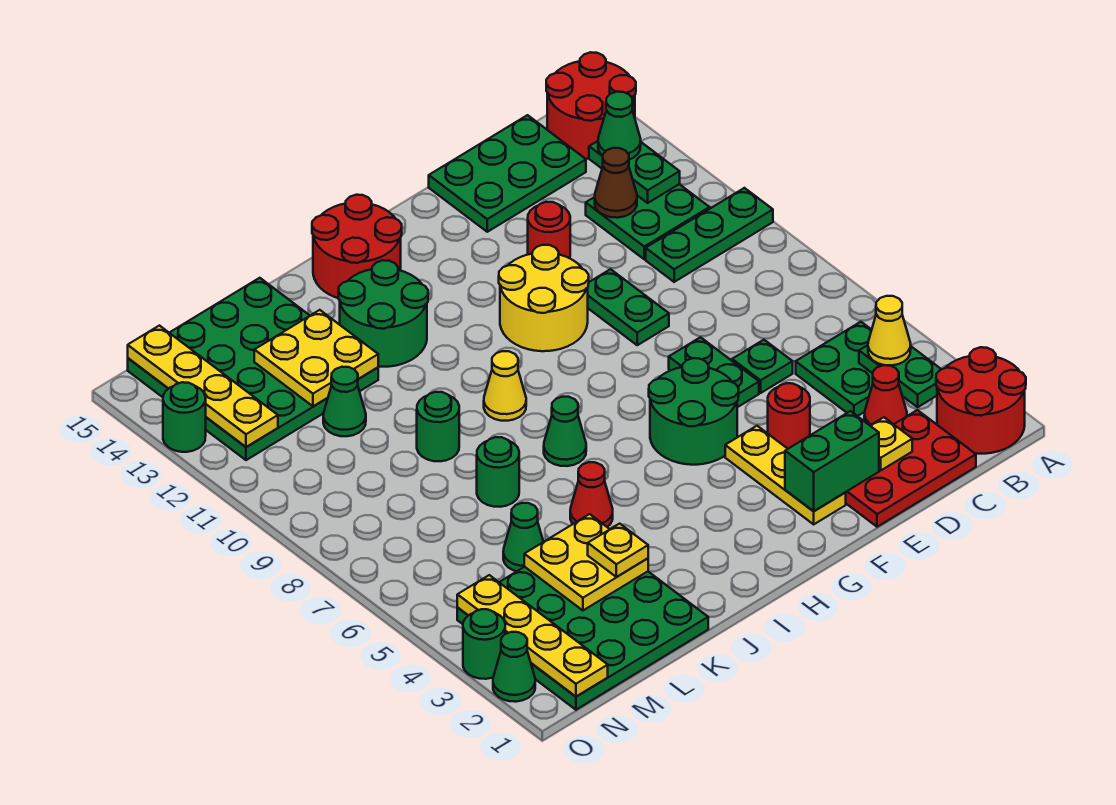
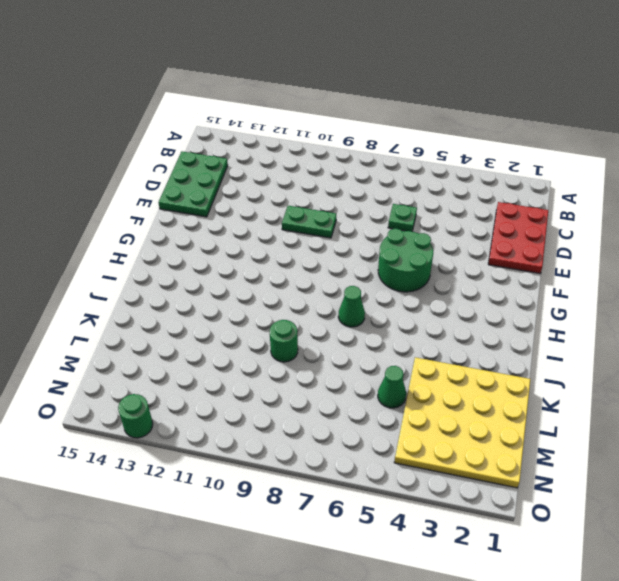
yellow 4x4 plate [394,357,530,488] -> green 4x4 plate [457,567,708,710]
none -> red 2x2 round brick [936,347,1026,454]
none -> green 1x3 plate [646,188,773,282]
none -> red 2x2 round brick [546,52,636,159]
none -> green 2x2 plate [796,322,873,416]

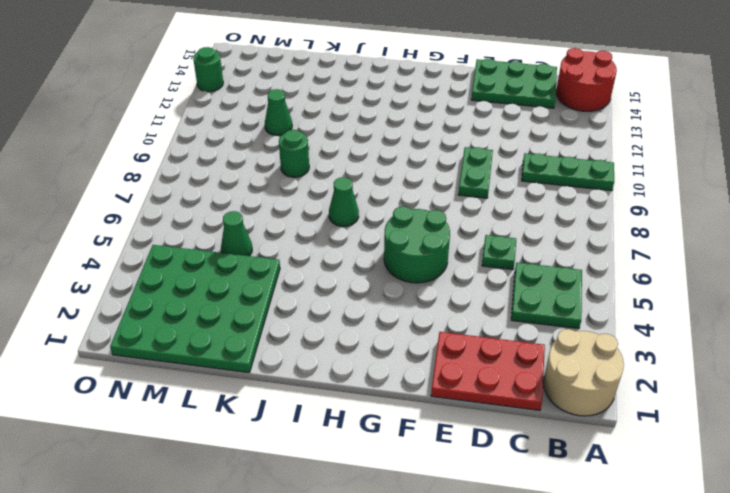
tan 2x2 round brick [544,329,624,416] -> red 2x2 round brick [936,347,1026,454]
none -> green 2x2 plate [586,184,710,259]
none -> red 1x1 cone [864,365,907,425]
none -> red 1x1 round brick [768,383,810,449]
none -> green 1x2 plate [669,337,759,407]

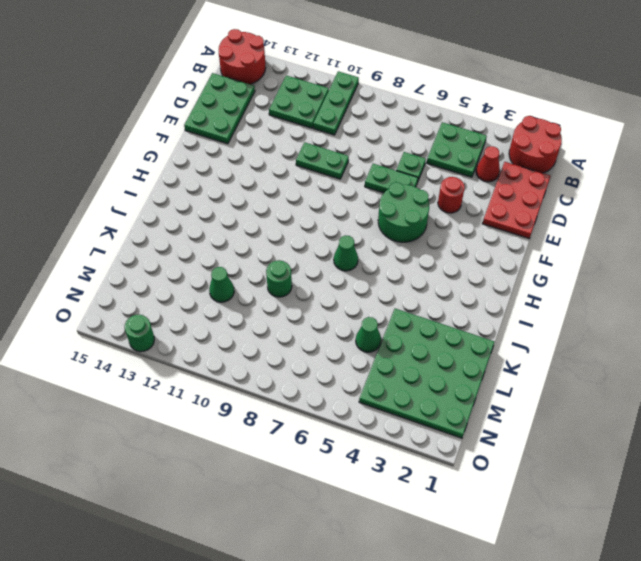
none -> red 1x1 round brick [528,202,570,258]
none -> yellow 1x3 plate [725,426,846,524]
none -> yellow 2x2 round brick [499,245,589,351]
none -> red 2x2 round brick [312,195,402,298]

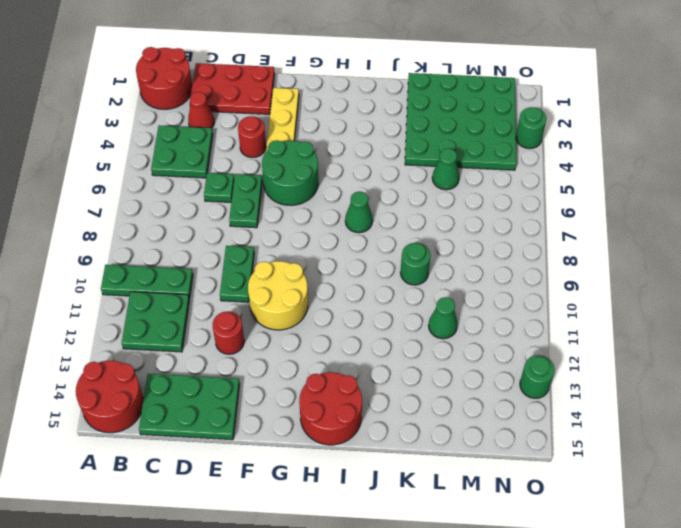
none -> yellow 1x1 cone [484,351,526,421]
none -> green 2x2 round brick [338,260,428,367]
none -> red 1x1 cone [570,462,613,527]
none -> green 1x1 round brick [477,437,519,507]

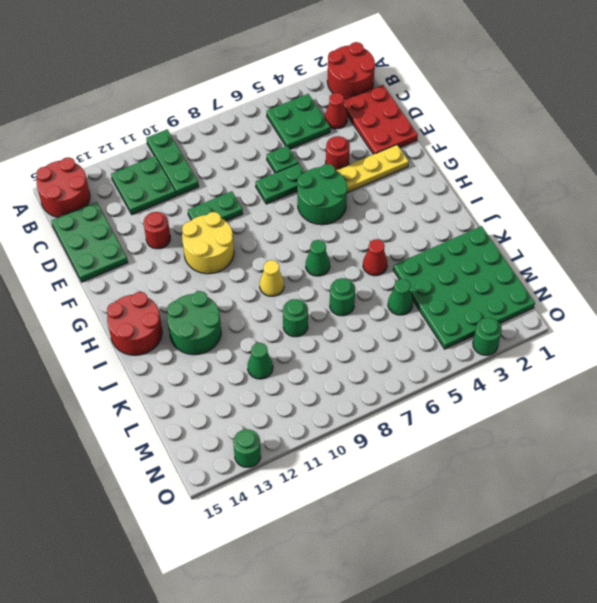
none -> green 4x4 plate [128,278,378,460]
none -> green 1x1 cone [493,632,535,702]
none -> green 1x2 plate [859,345,941,407]
none -> green 1x2 plate [589,141,680,203]

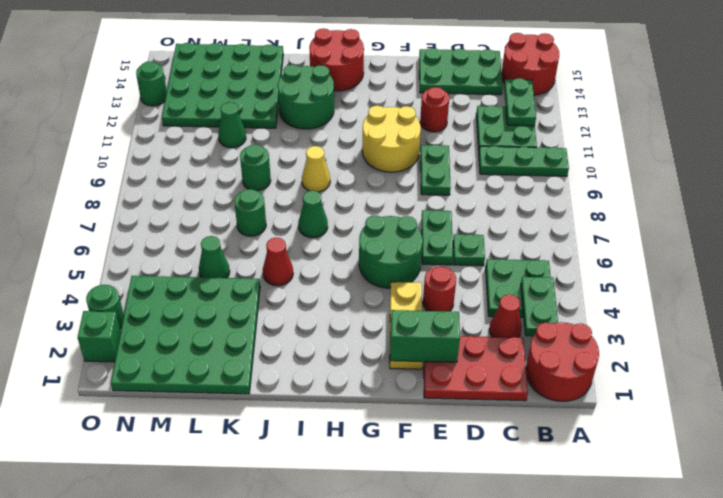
green 1x1 brick [78,311,121,362] -> green 1x1 cone [493,632,535,702]
none -> brown 1x1 cone [595,148,637,218]
none -> yellow 1x1 plate [870,417,912,470]
none -> yellow 2x2 plate [524,514,648,610]
none -> yellow 2x2 plate [254,310,378,406]

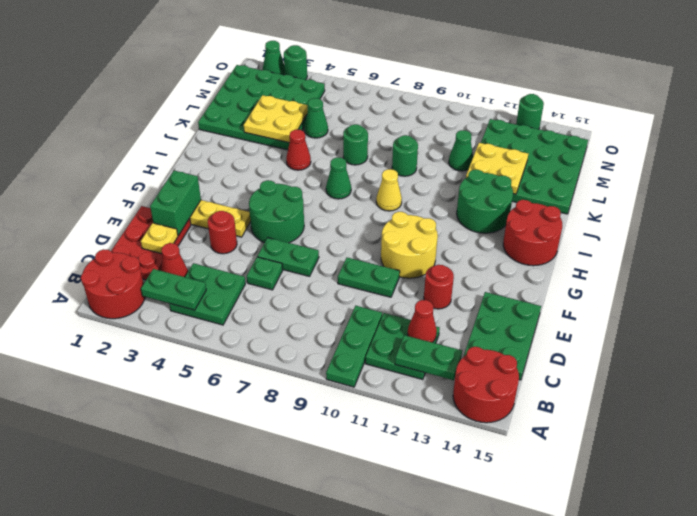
red 1x1 cone [408,300,437,342] -> brown 1x1 cone [595,148,637,218]
none -> yellow 1x4 plate [457,575,608,697]
none -> yellow 1x4 plate [128,326,278,447]
none -> yellow 1x1 cone [868,296,911,366]
none -> green 1x1 cone [598,92,641,160]

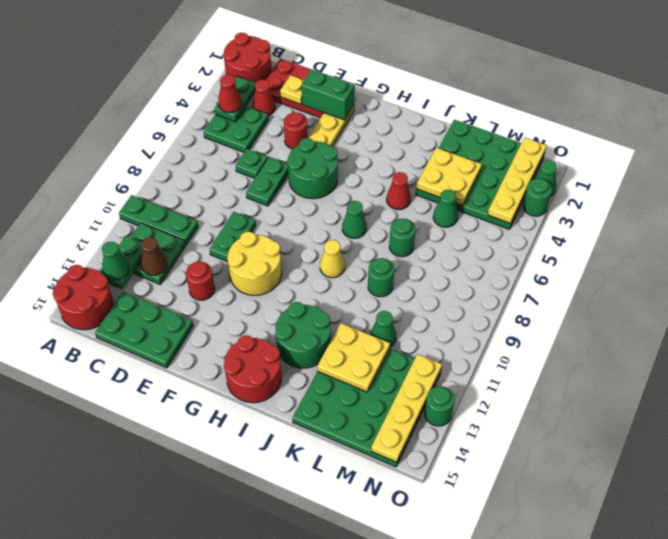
red 1x1 cone [218,75,242,113] -> yellow 1x1 cone [868,296,911,366]
none -> yellow 1x1 plate [588,524,648,577]

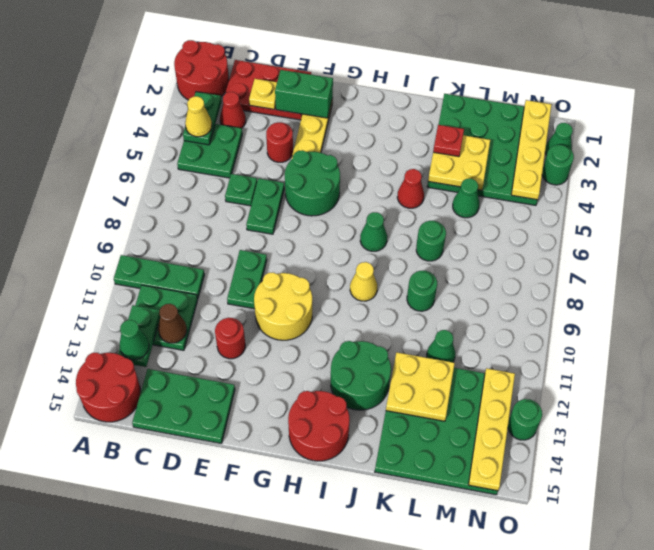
red 1x1 plate [433,125,464,157] -> yellow 1x1 plate [588,524,648,577]

